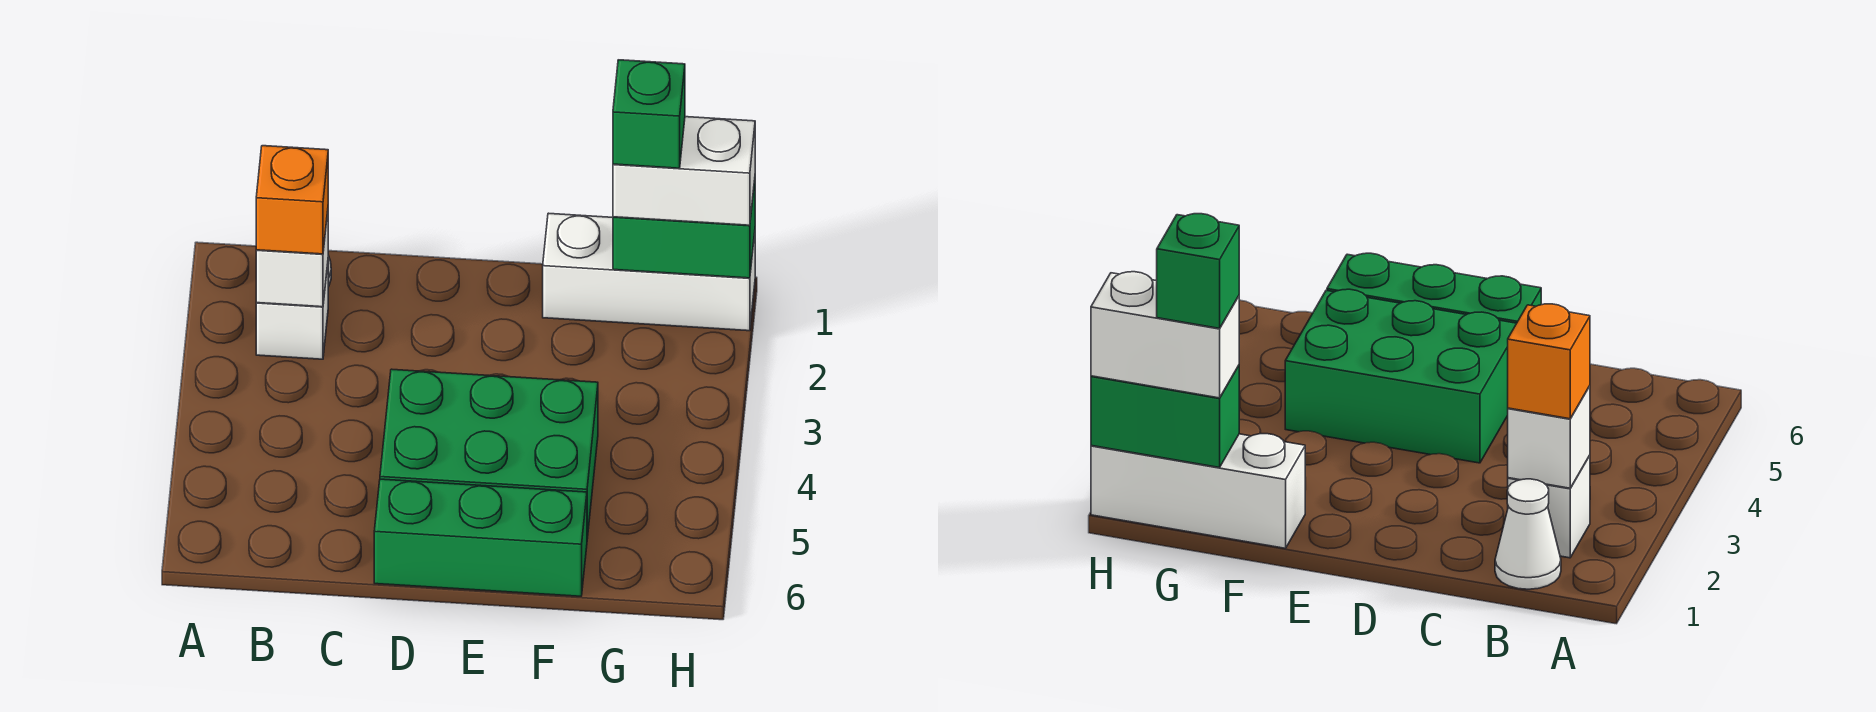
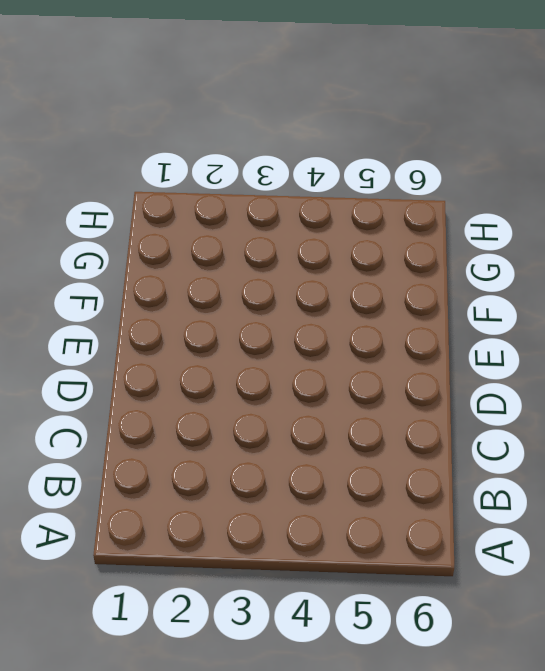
none -> white 1x1 cone [1495,479,1561,589]
none -> white 1x1 brick [256,264,328,359]

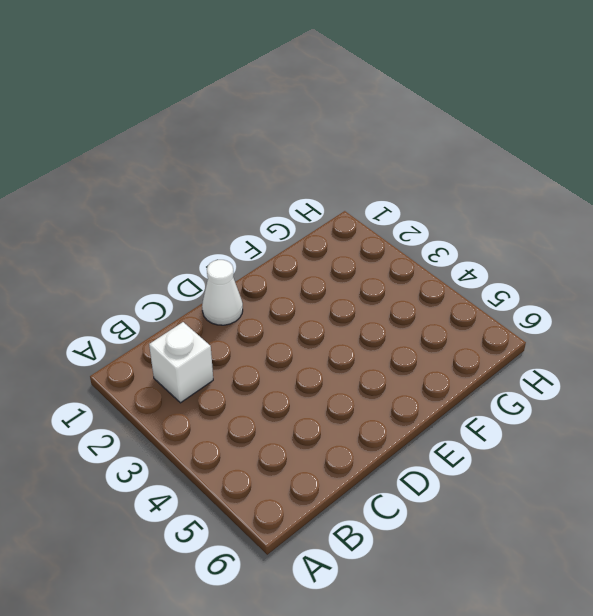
white 1x1 cone [202,260,243,325] -> white 1x1 cone moved to [1495,479,1561,589]
none -> green 2x3 brick [380,369,598,538]
none -> green 1x3 brick [374,479,587,596]

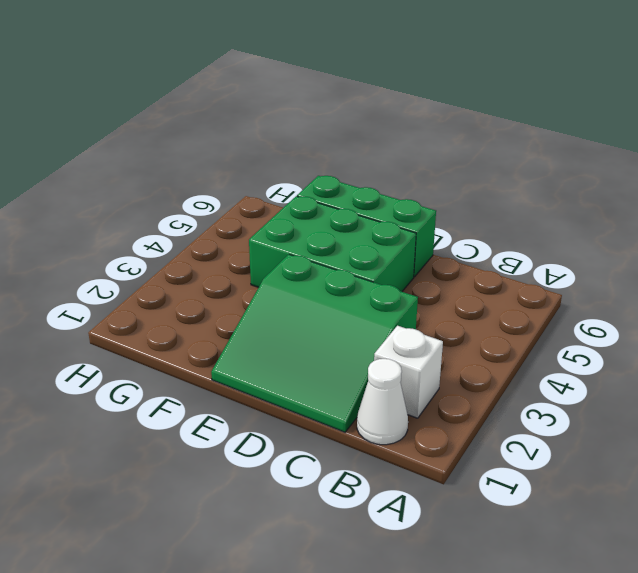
green 3x3 slope [211,254,418,432] -> none
none -> white 1x3 brick [543,213,755,331]
none -> white 1x1 brick [256,211,328,307]

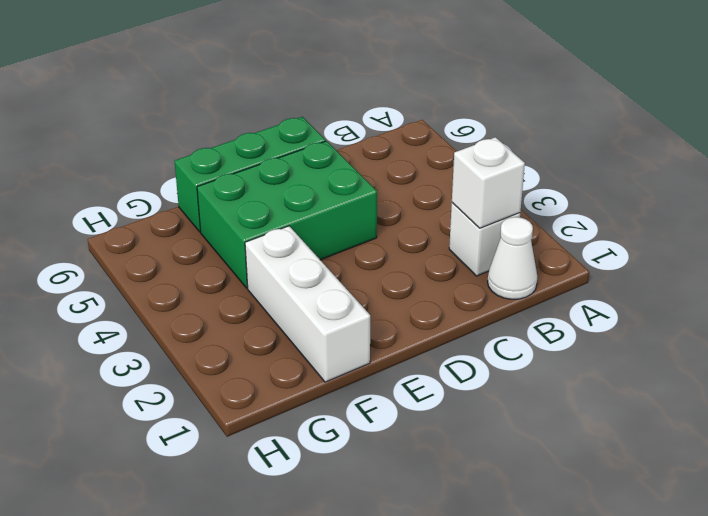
white 1x3 brick [245,226,370,382] -> white 1x3 brick turned to [543,213,755,331]
none -> green 1x2 brick [613,180,755,278]
none -> orange 1x1 brick [256,146,328,254]

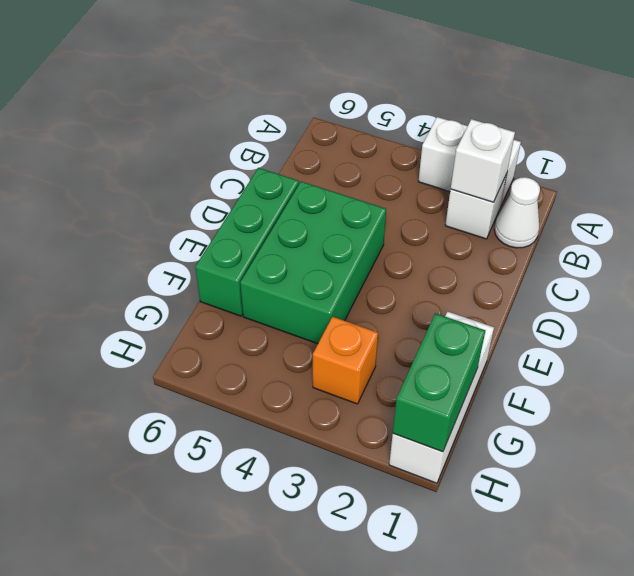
white 1x2 brick [418,117,521,207] -> white 1x2 brick turned to [613,117,755,225]
orange 1x1 brick [313,317,378,404] -> orange 1x1 brick moved to [256,146,328,254]
none -> green 1x1 brick [613,60,685,168]

